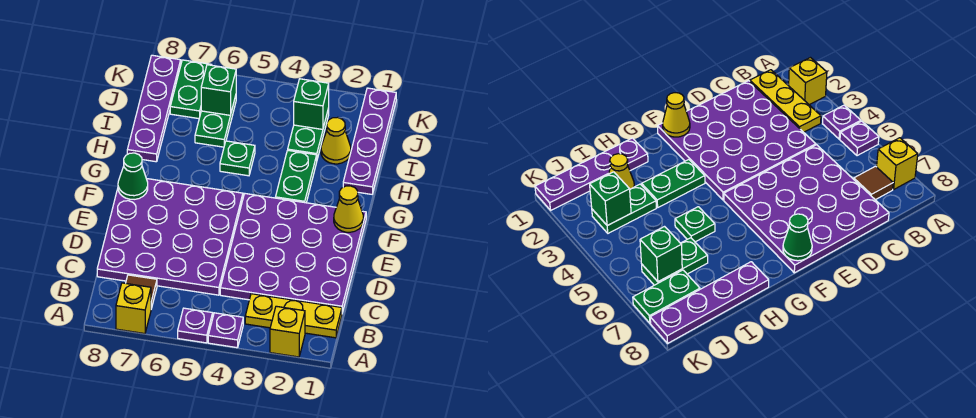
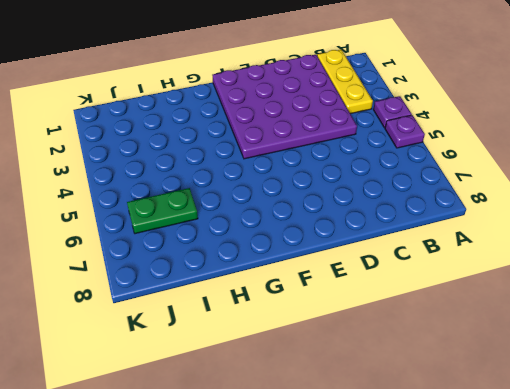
none -> yellow 1x1 brick [270,306,305,357]
none -> yellow 1x1 brick [116,283,151,334]
none -> brown 1x1 tile [126,275,157,309]

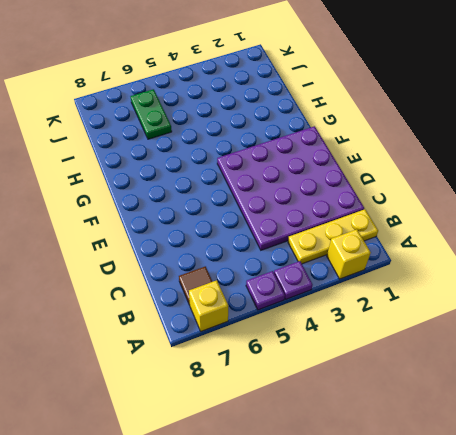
none -> purple 4x4 plate [97,179,243,295]
none -> green 1x2 plate [275,150,317,203]
none -> purple 1x4 plate [343,88,396,194]

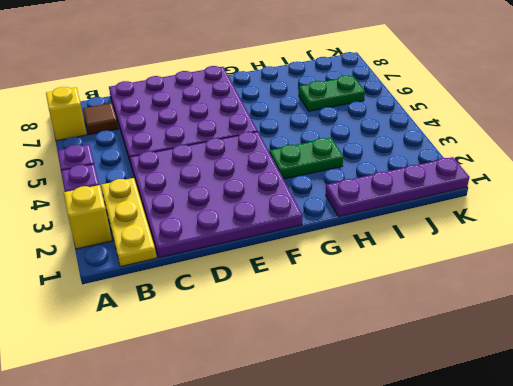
none -> green 1x1 plate [220,141,255,176]
none -> purple 1x4 plate [127,55,181,162]
none -> yellow 1x1 cone [321,117,351,164]

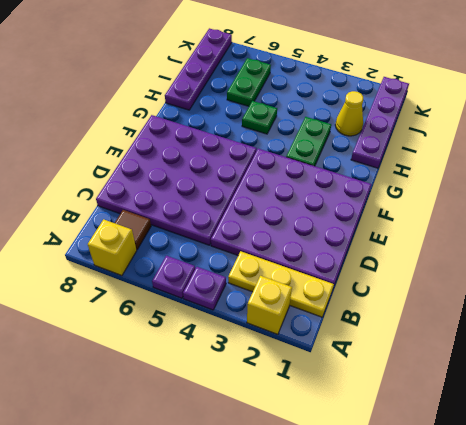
none -> green 1x2 plate [288,108,329,159]
none -> green 1x2 plate [170,60,211,119]
none -> yellow 1x1 cone [334,186,363,232]

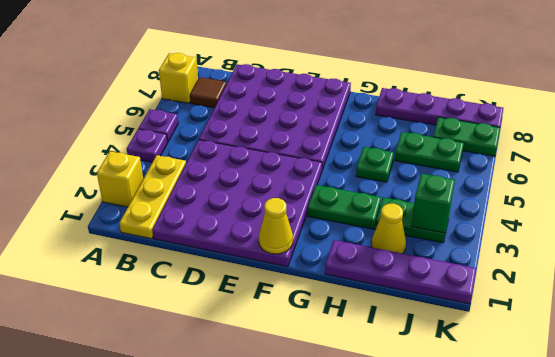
none -> green 1x1 cone [118,153,148,199]
none -> green 1x1 brick [201,65,236,115]

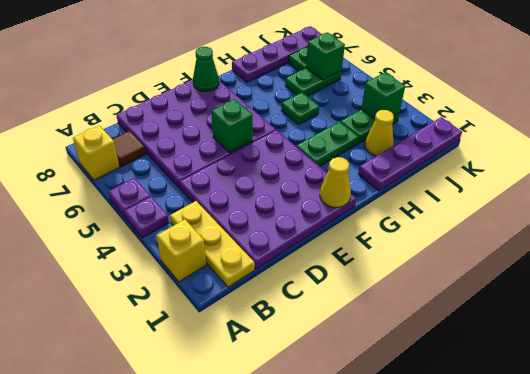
green 1x1 brick [211,99,253,153] -> none

